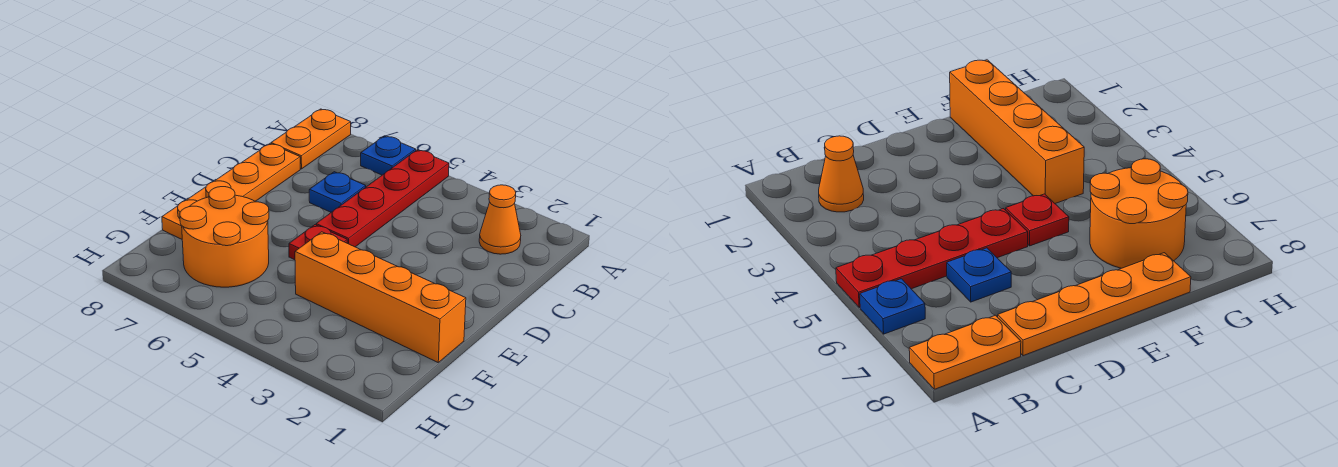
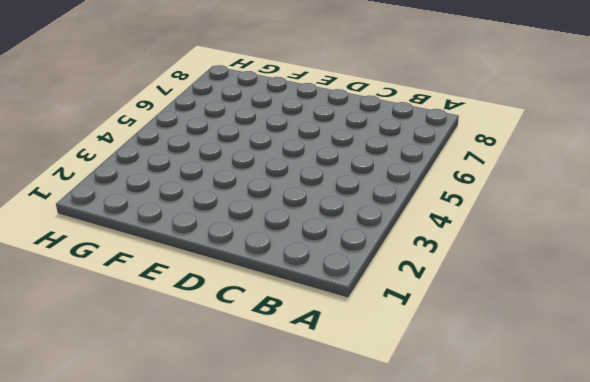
none -> red 1x4 plate [316,150,449,247]
none -> blue 1x1 plate [361,136,416,175]

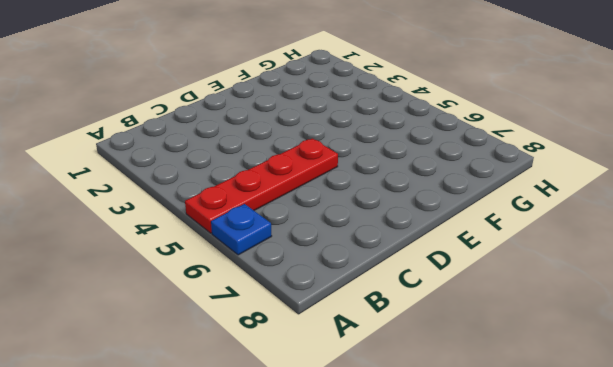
none -> orange 1x2 plate [271,109,351,169]
none -> orange 1x1 cone [479,185,521,254]

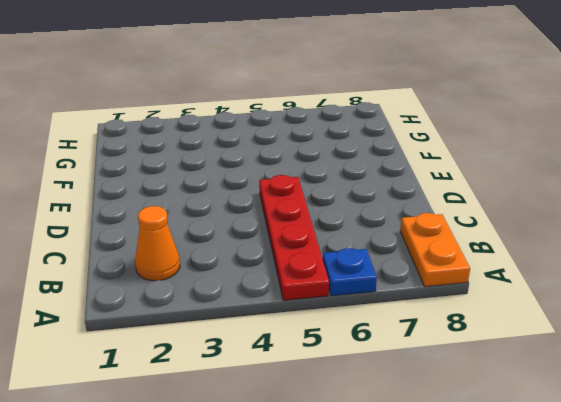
none -> blue 1x1 plate [309,172,366,212]
none -> orange 1x4 plate [162,144,300,239]

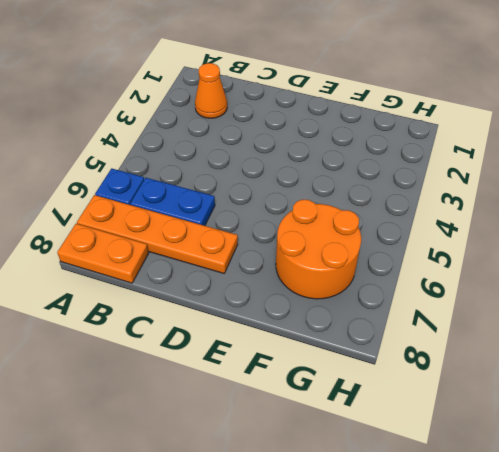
orange 1x4 plate [77,195,238,273] -> orange 1x4 plate moved to [162,144,300,239]
blue 1x2 plate [130,178,215,226] -> blue 1x1 plate [309,172,366,212]
none -> red 1x4 plate [316,150,449,247]
none -> red 1x1 plate [289,225,347,260]

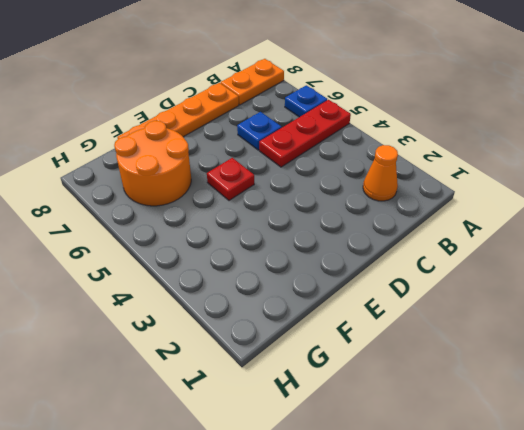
red 1x3 plate [259,100,351,167] -> red 1x4 plate [316,150,449,247]
none -> orange 1x4 brick [295,232,466,362]

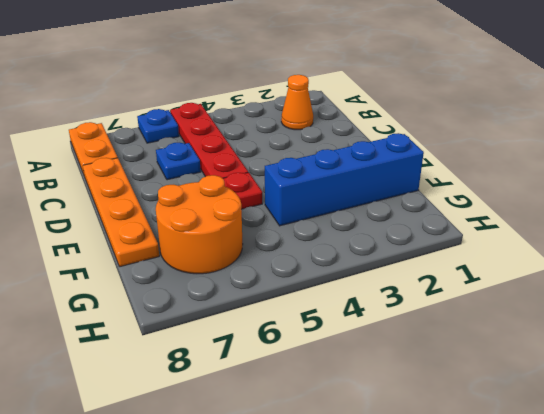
blue 1x4 brick [265,133,424,226] -> orange 1x4 brick [295,232,466,362]

